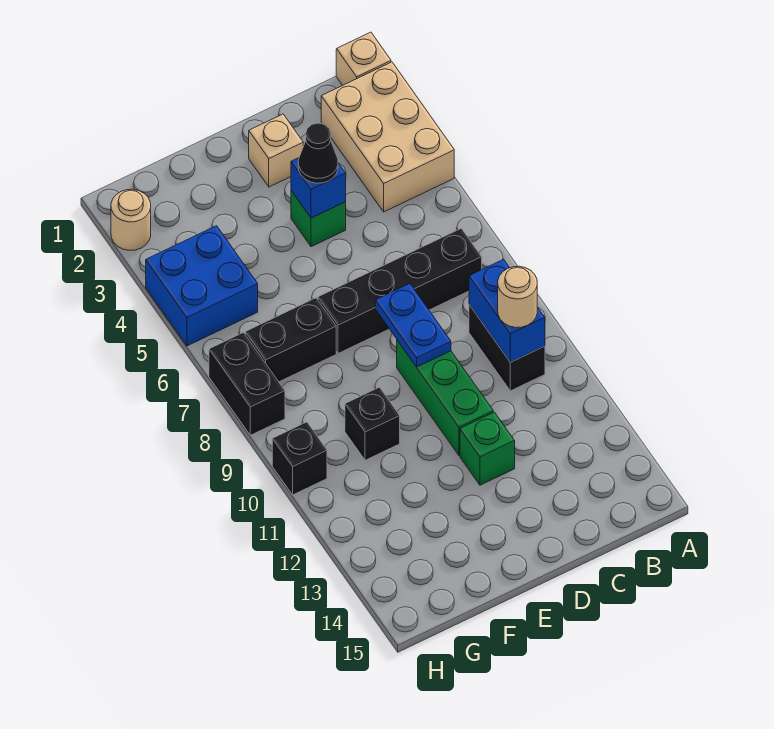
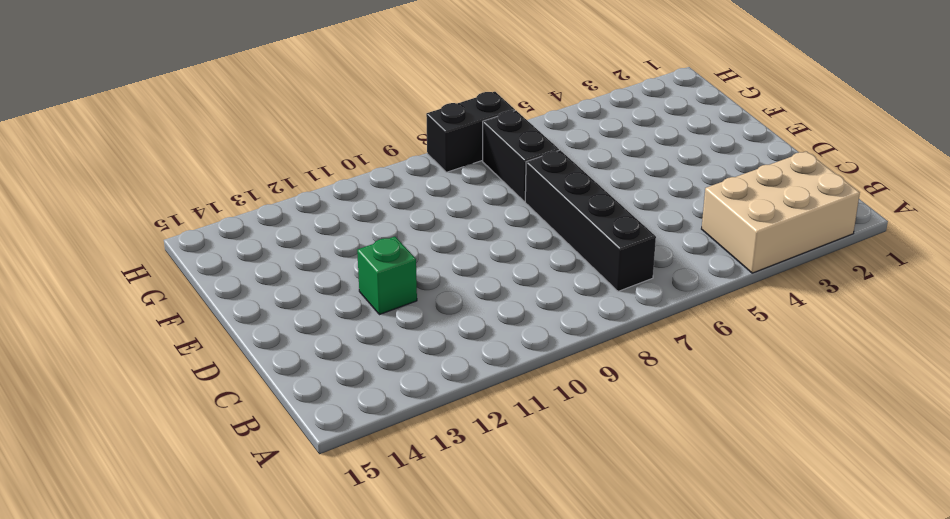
none -> tan 1x1 brick [336,32,391,85]
none -> black 1x2 brick [469,305,545,391]
none -> tan 1x1 brick [249,114,303,187]

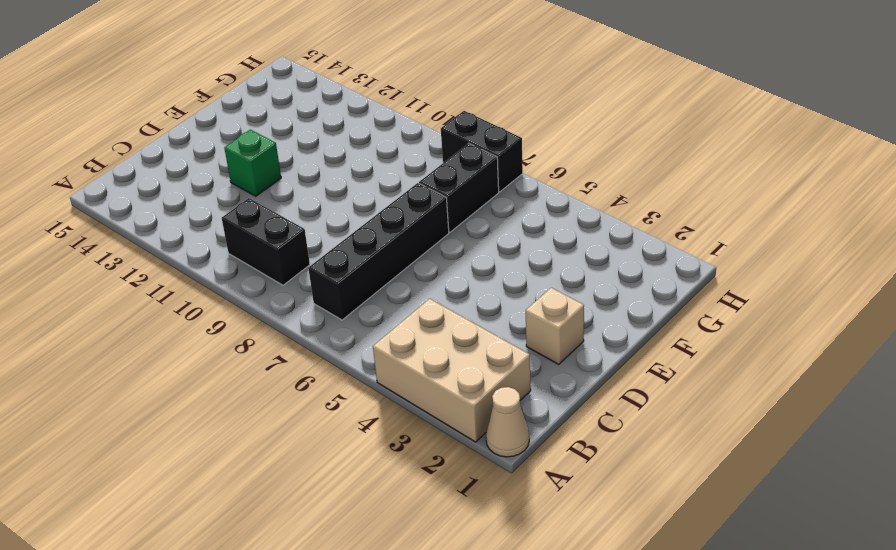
tan 1x1 cone [486,387,529,457] -> tan 1x1 brick [336,32,391,85]
none -> green 1x1 brick [291,191,346,247]
none -> green 1x3 brick [397,340,493,455]
none -> black 1x1 brick [345,387,400,460]

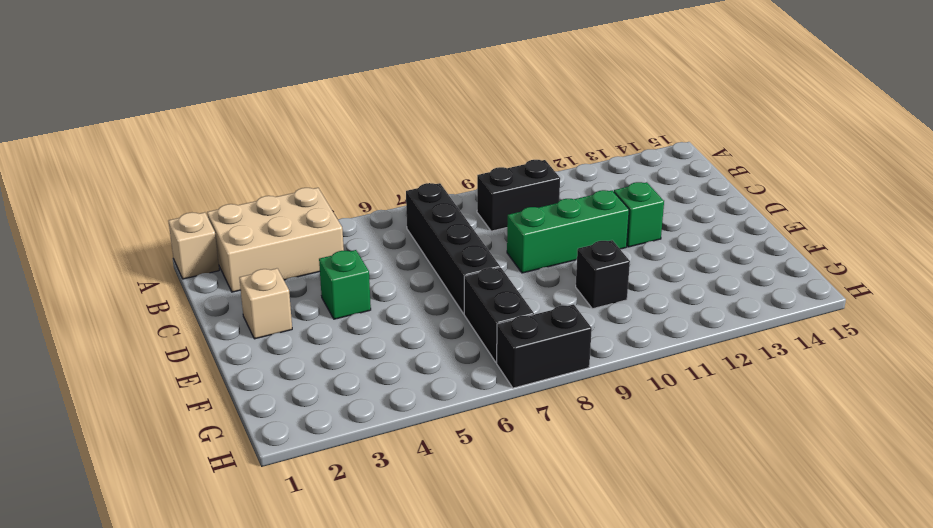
none -> blue 2x2 brick [146,226,258,346]
none -> tan 1x1 round brick [111,189,151,250]
none -> black 1x1 brick [272,422,327,495]

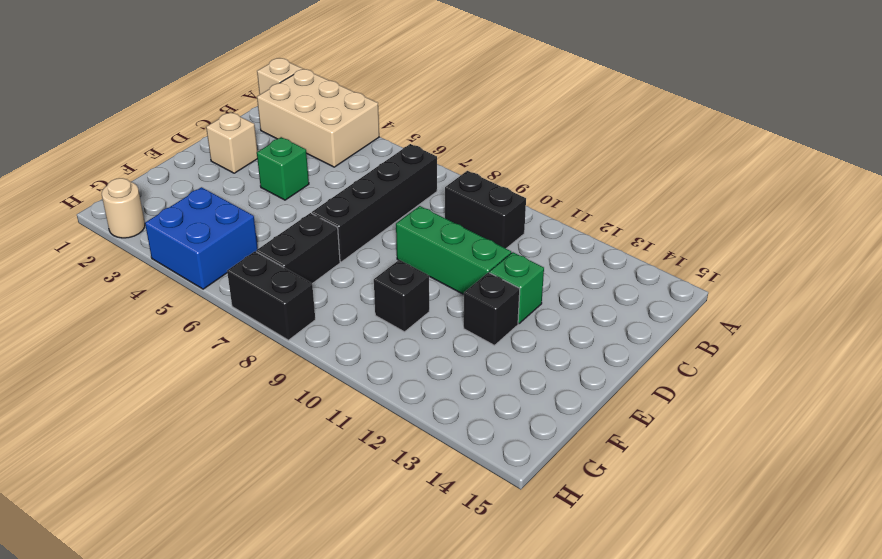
black 1x1 brick [464,272,520,345] -> black 1x1 brick moved to [272,422,327,495]
none -> blue 1x2 brick [469,259,545,362]
none -> blue 1x1 brick [291,158,346,218]
none -> blue 1x2 plate [375,283,451,367]

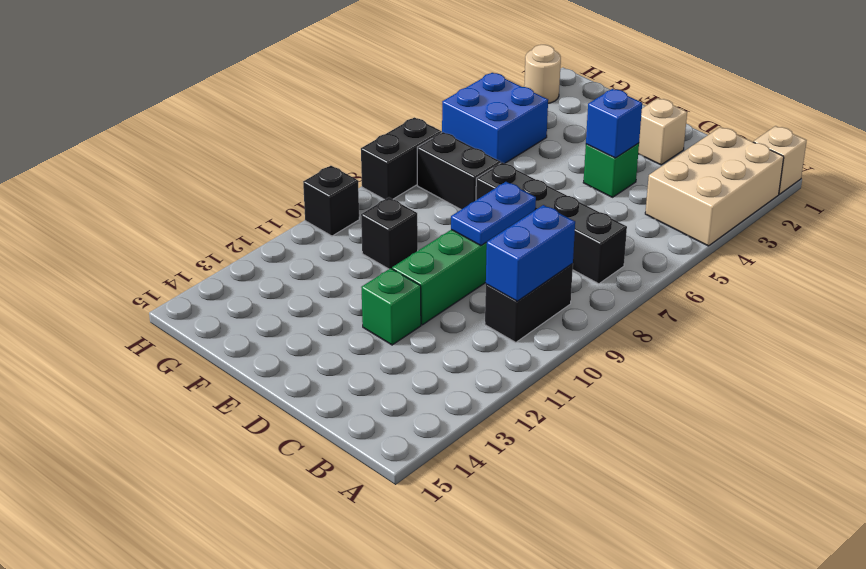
none -> tan 1x1 round brick [498,266,537,328]
none -> black 1x1 cone [298,123,338,183]

